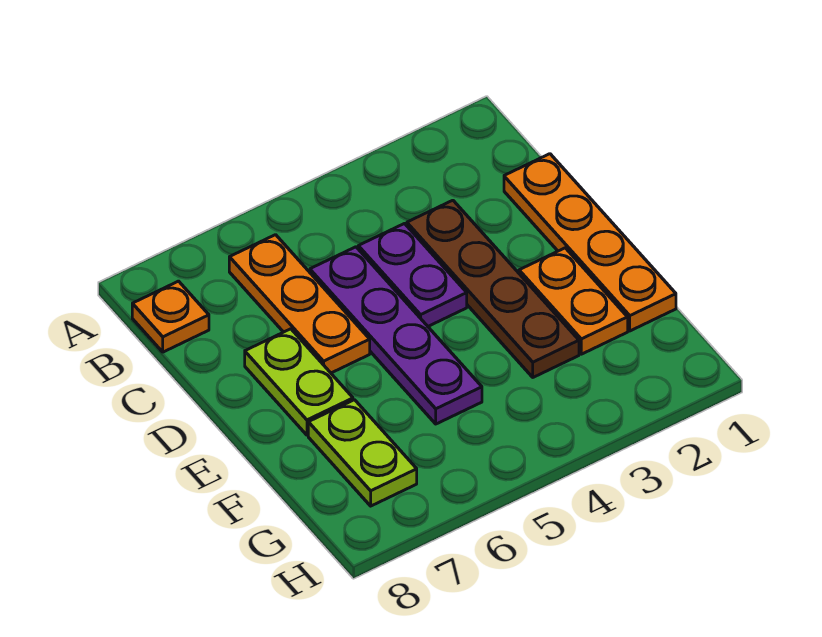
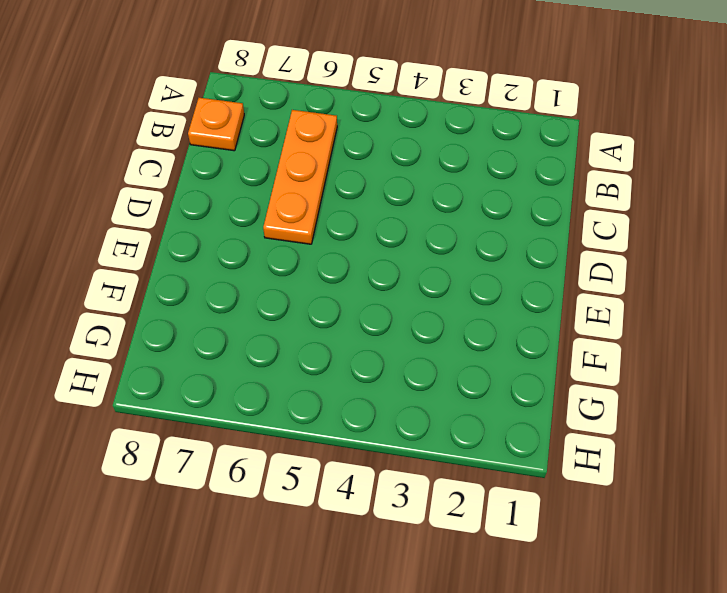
none -> orange 1x4 plate [504,154,676,331]
none -> brown 1x4 plate [407,200,579,377]

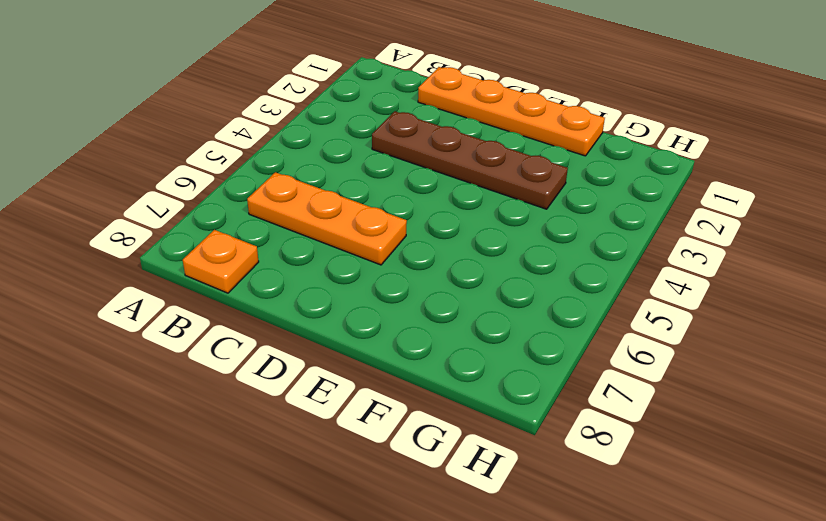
none -> purple 1x2 plate [358,224,467,326]
none -> purple 1x4 plate [310,247,482,424]

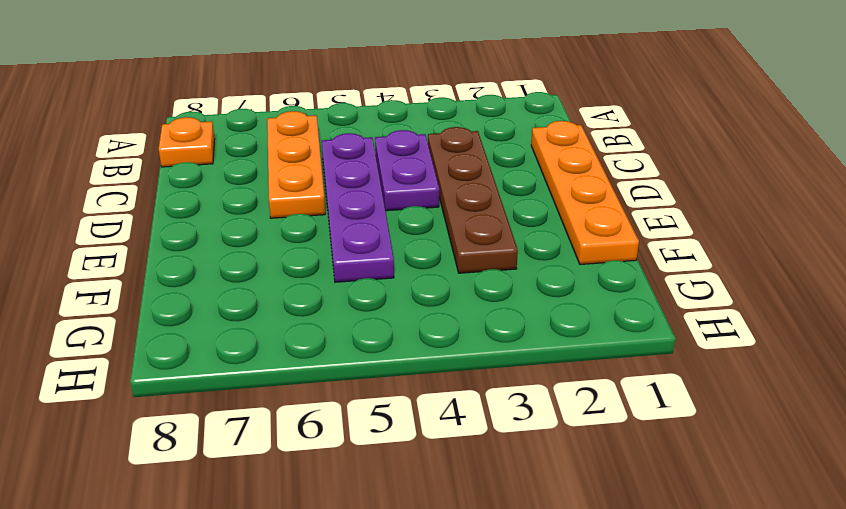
none -> lime 1x2 plate [245,329,353,435]
none -> orange 1x2 plate [519,248,628,354]

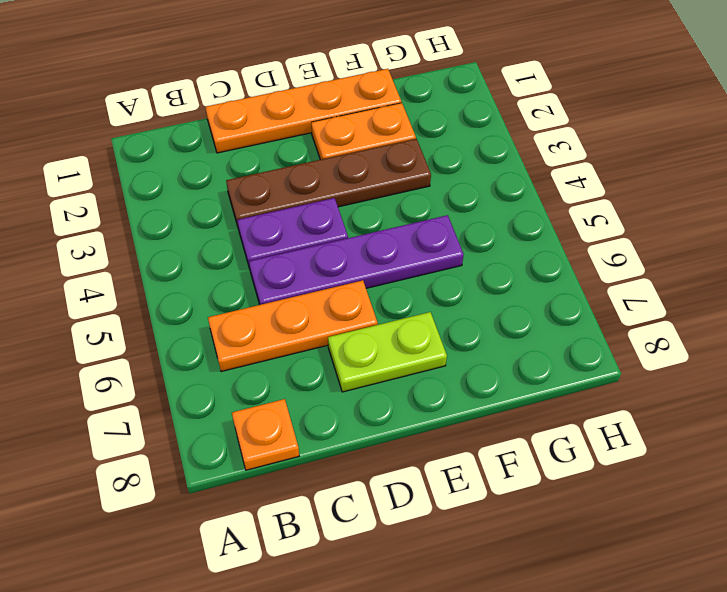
none -> lime 1x2 plate [308,400,417,506]

